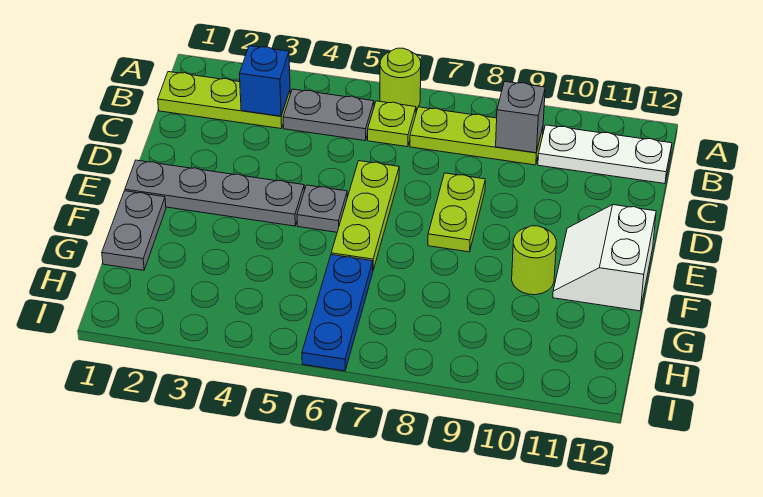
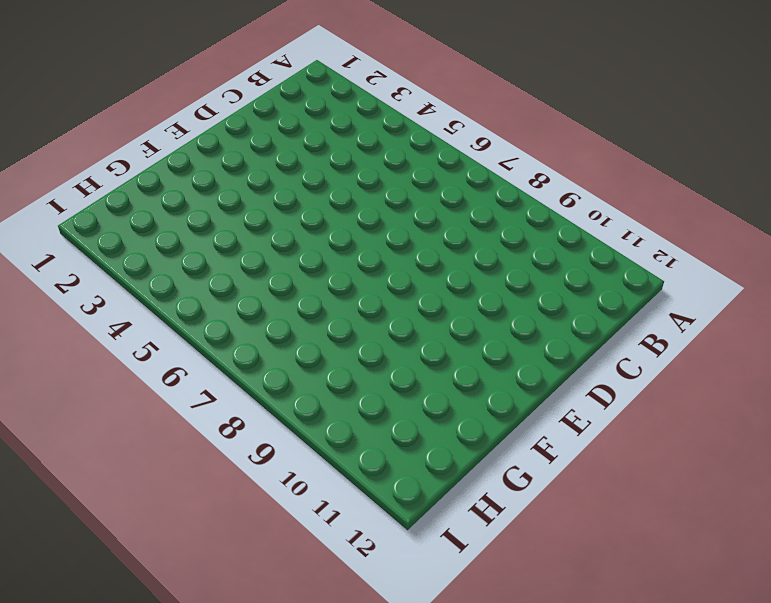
none -> lime 1x1 round brick [380,48,421,109]
none -> lime 1x3 plate [158,72,290,128]
none -> grey 1x2 plate [283,89,374,141]

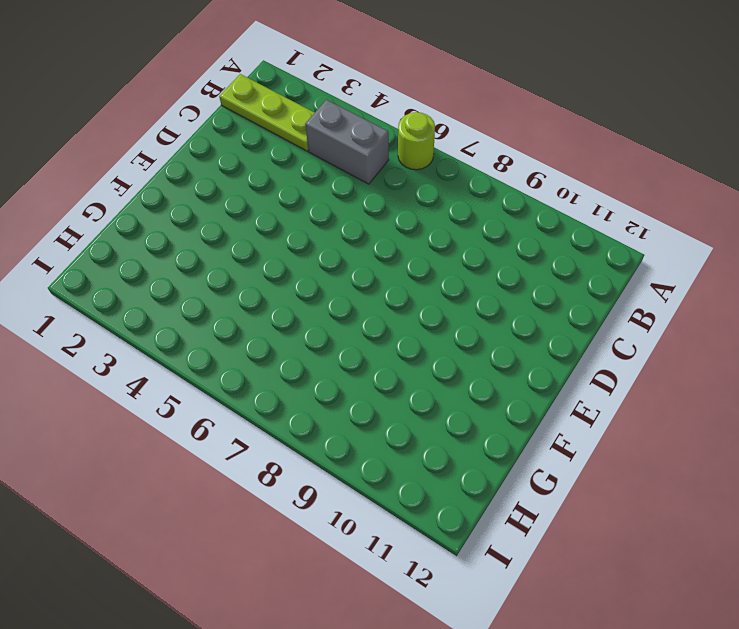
grey 1x2 brick [305,100,389,184] -> grey 1x2 plate [283,89,374,141]
none -> lime 1x1 plate [368,101,416,147]
none -> lime 1x3 plate [410,107,543,165]
none -> white 1x3 plate [538,125,672,184]

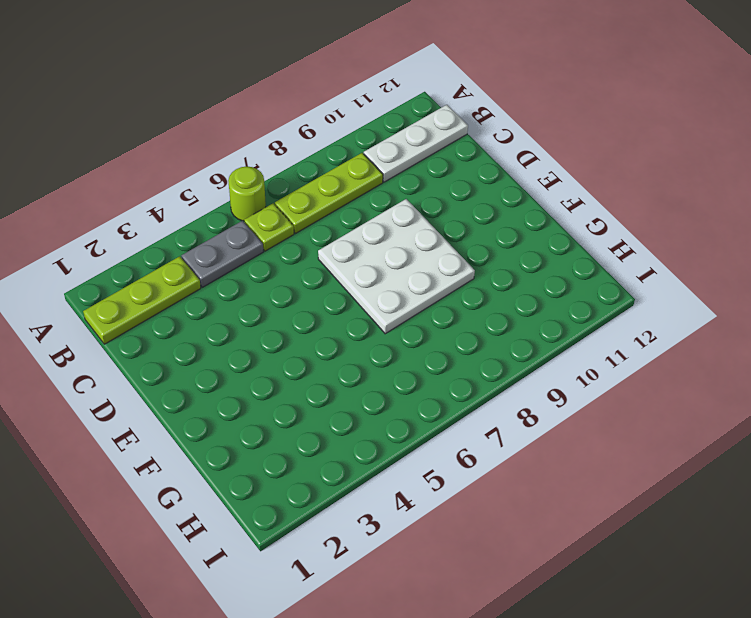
white 3x3 plate [318,199,475,334] -> lime 1x2 plate [428,173,485,252]
none -> lime 1x3 plate [331,161,399,270]
none -> grey 1x4 plate [125,160,304,226]
none -> grey 1x1 plate [297,185,347,232]

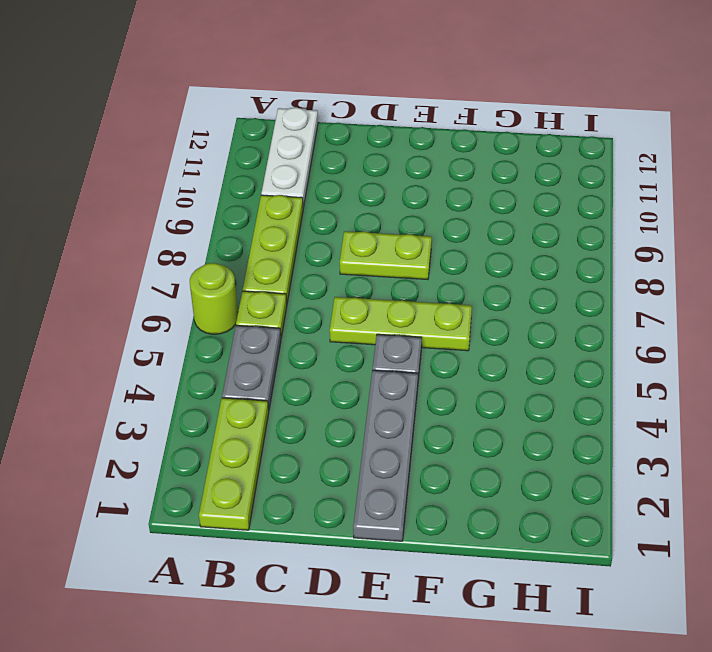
none -> white 2x2 slope [553,205,656,311]
none -> grey 1x2 plate [102,191,166,270]
none -> lime 1x1 round brick [512,226,556,295]

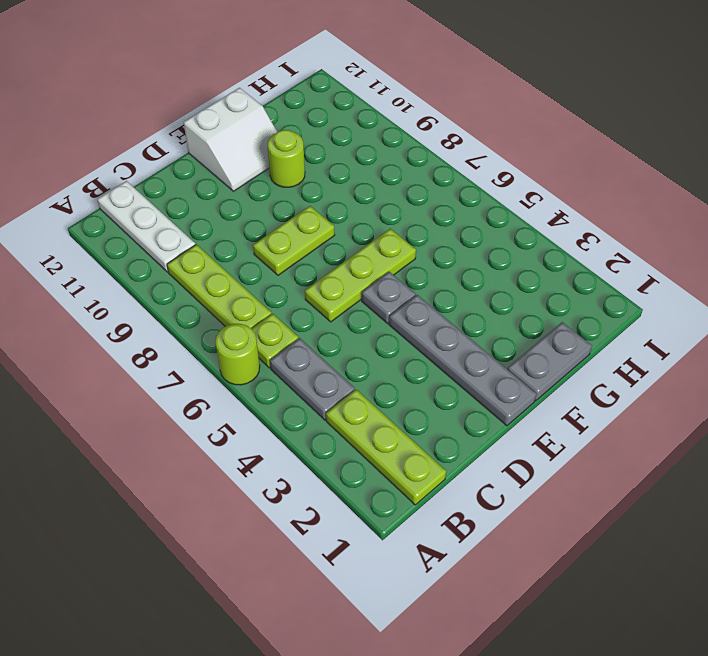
none -> blue 1x3 plate [302,255,373,371]
none -> blue 1x1 brick [240,46,290,116]
none -> grey 1x1 brick [496,81,545,153]

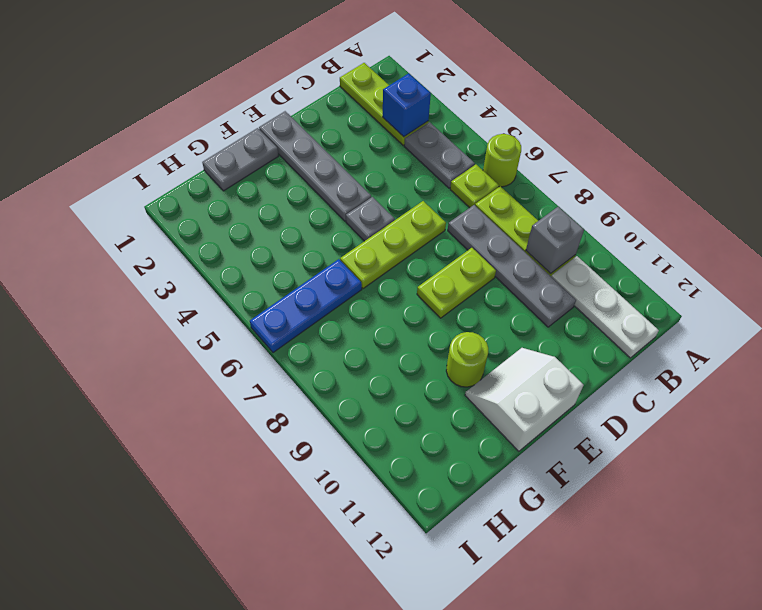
grey 1x4 plate [448,205,576,327] -> none

